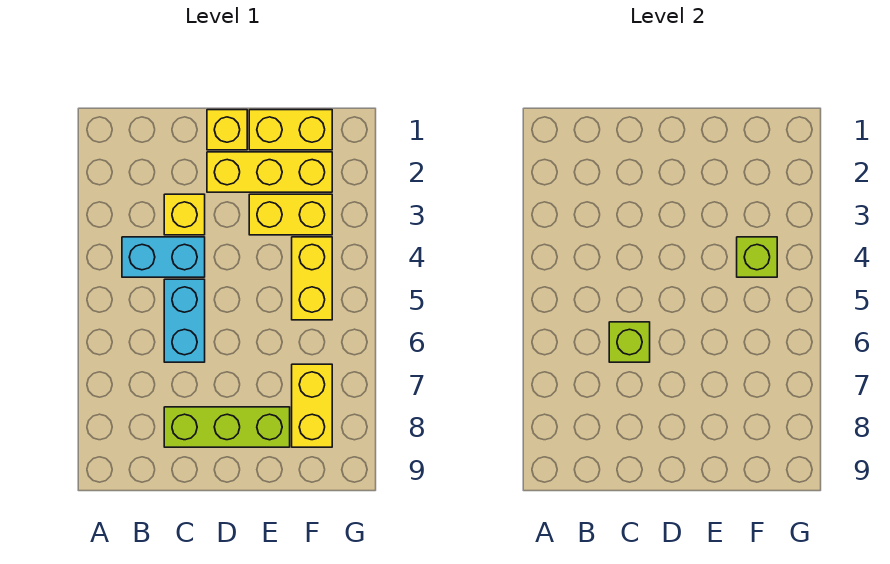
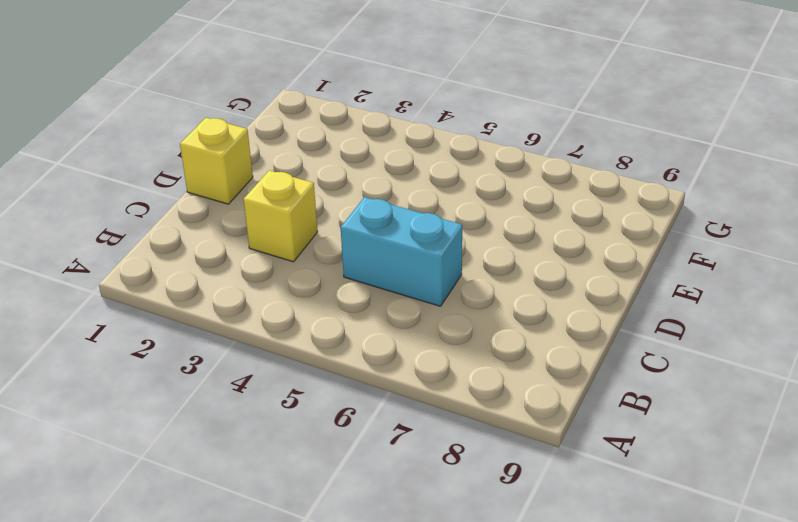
none -> cyan 1x2 brick [122,237,205,277]
none -> lime 1x3 brick [164,407,290,447]
none -> yellow 1x3 brick [207,152,332,192]

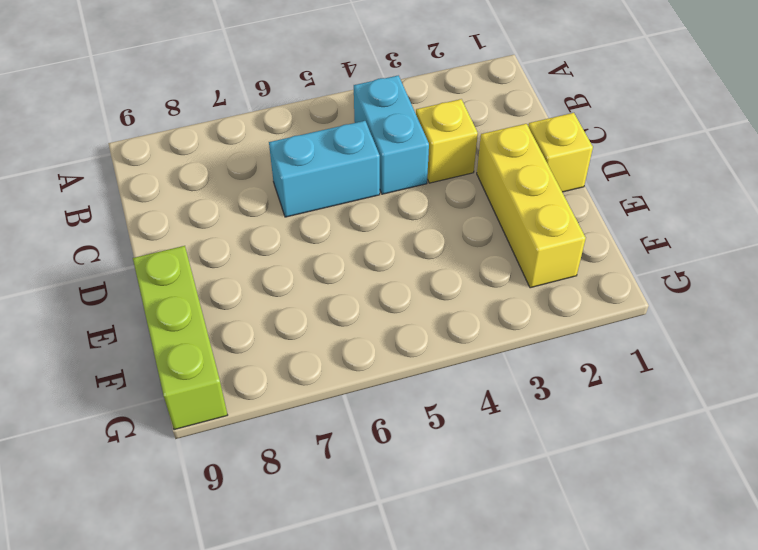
lime 1x3 brick [133,246,227,430] -> lime 1x3 brick moved to [164,407,290,447]
none -> yellow 1x2 brick [249,110,332,150]
none -> yellow 1x2 brick [249,194,332,235]
none -> yellow 1x2 brick [292,237,332,320]

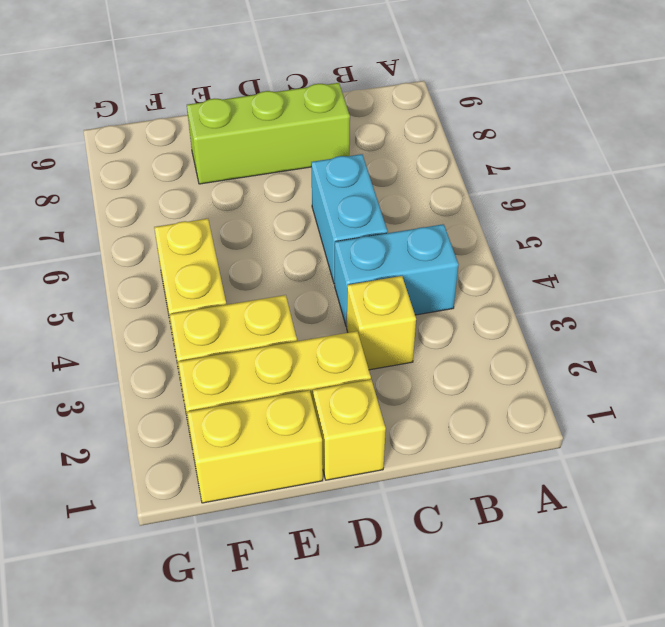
none -> yellow 1x2 brick [292,364,332,447]
none -> lime 1x1 brick [609,322,650,362]
none -> lime 1x1 brick [737,237,777,277]

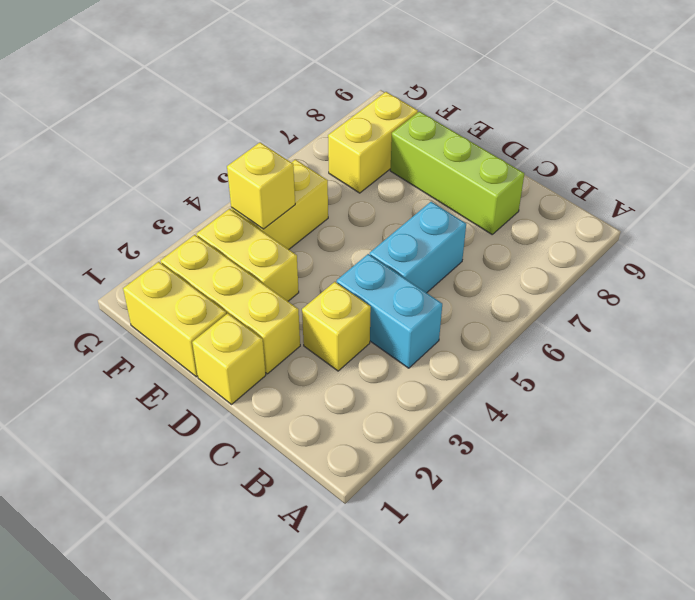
yellow 1x1 brick [227,142,295,229] -> lime 1x1 brick [737,237,777,277]
none -> lime 1x1 brick [609,322,650,362]

